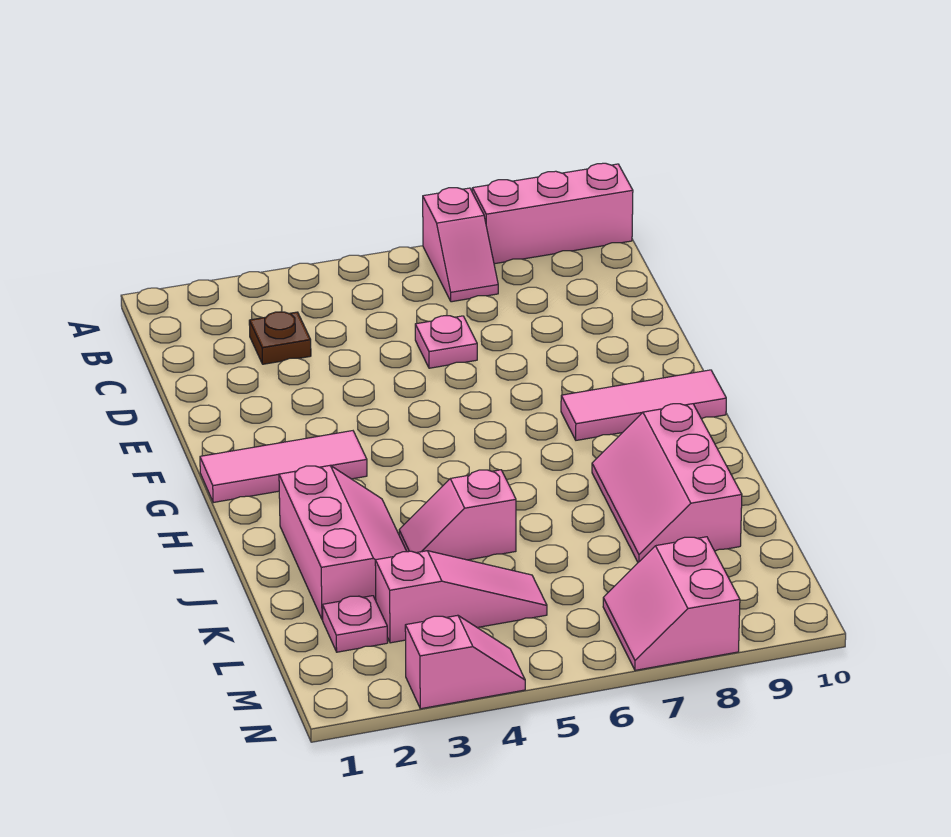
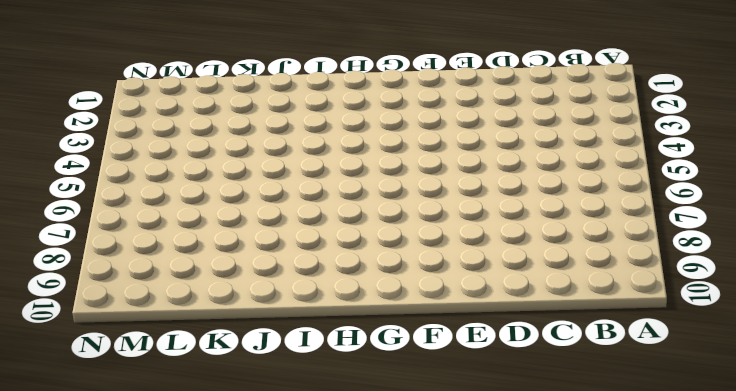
none -> pink 1x2 slope [423,188,498,302]
none -> pink 1x3 brick [472,163,633,264]
none -> brown 1x1 plate [249,312,311,364]

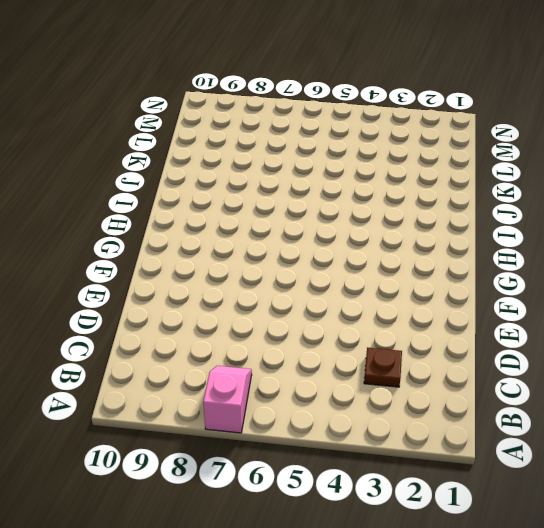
none -> pink 1x3 brick [472,163,633,264]
none -> pink 1x1 plate [415,316,477,368]
none -> pink 1x3 tile [200,431,367,502]

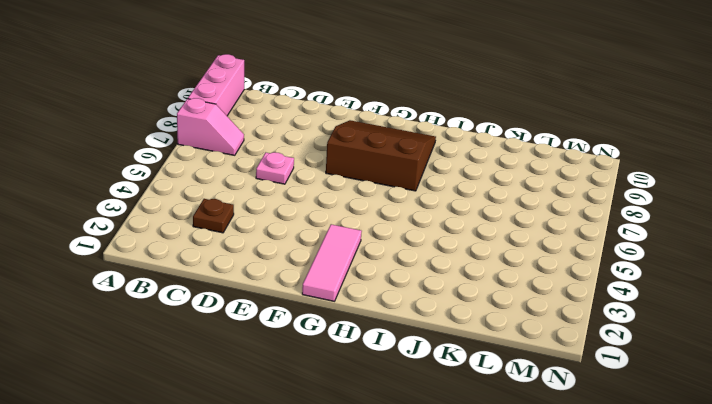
brown 3x3 slope [326,120,436,191] -> pink 1x3 tile [561,370,726,440]
none -> pink 2x3 slope [279,466,407,620]
none -> pink 2x3 slope [592,404,742,562]
none -> pink 1x2 slope [399,470,516,560]

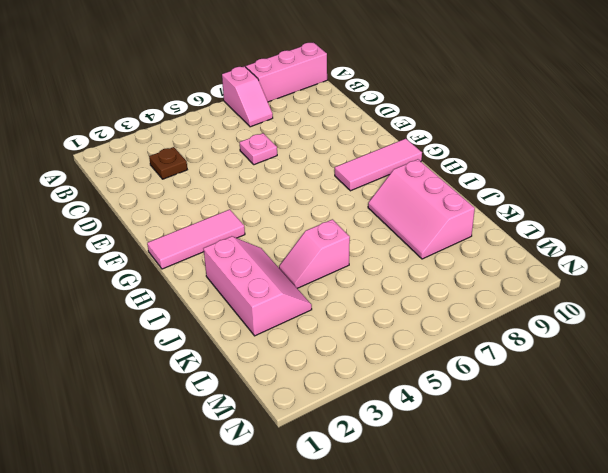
none -> pink 1x1 plate [322,596,388,652]
none -> pink 1x3 slope [375,551,547,643]
none -> pink 2x2 slope [603,537,740,670]

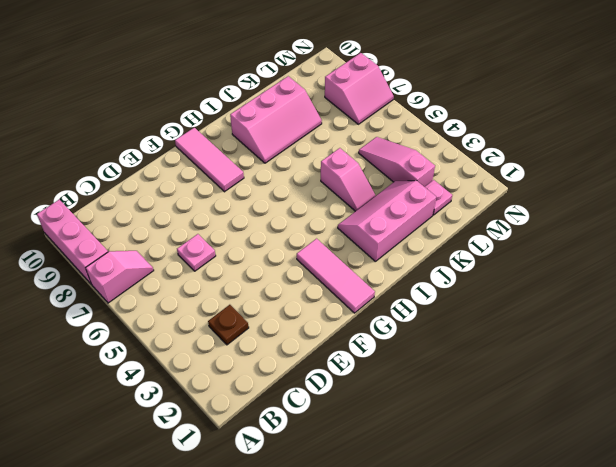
none -> pink 1x2 slope [405,615,525,709]

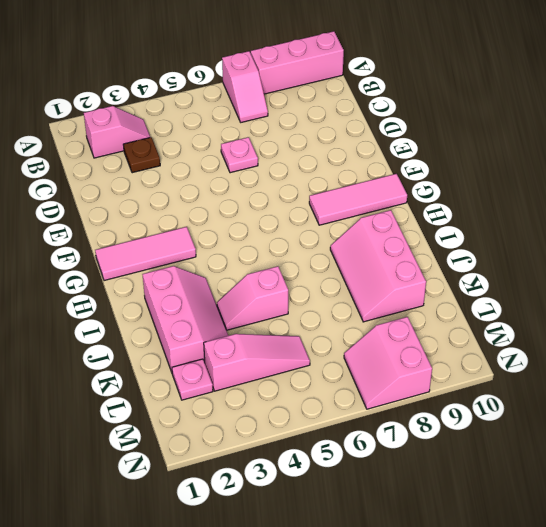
pink 1x2 slope [84,106,150,158] -> pink 1x2 slope moved to [405,615,525,709]

